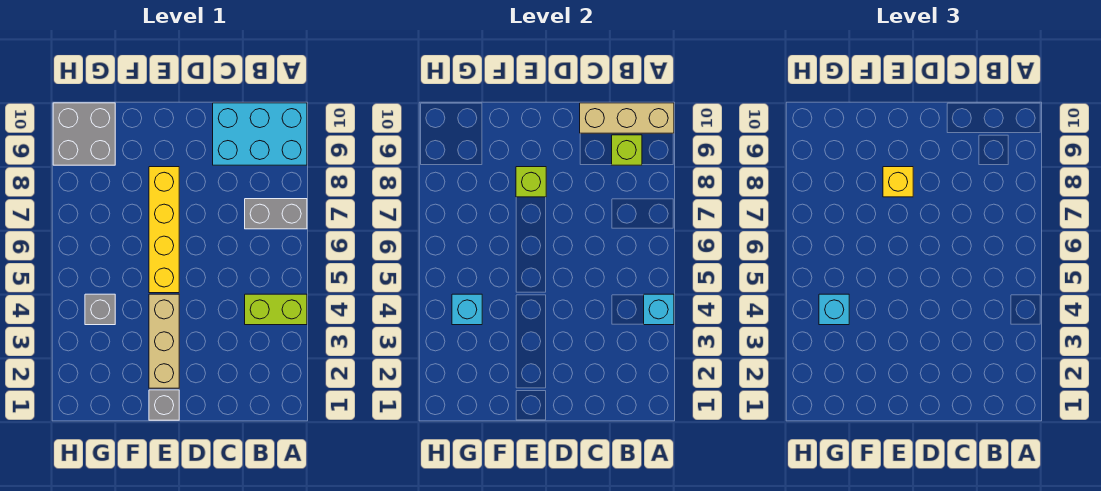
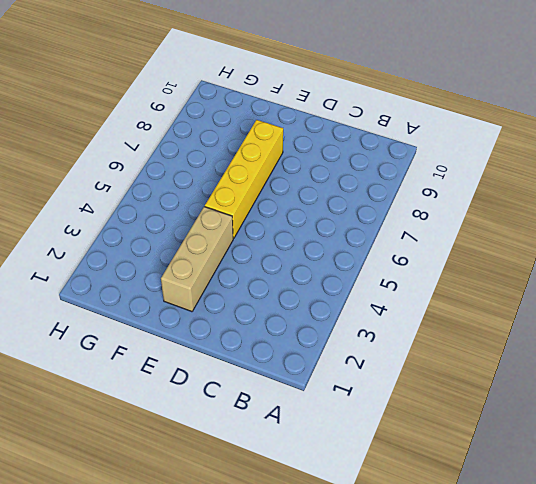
none -> lime 1x2 brick [245,294,307,325]
none -> grey 1x2 brick [245,199,307,229]
none -> cyan 2x3 brick [213,103,307,165]

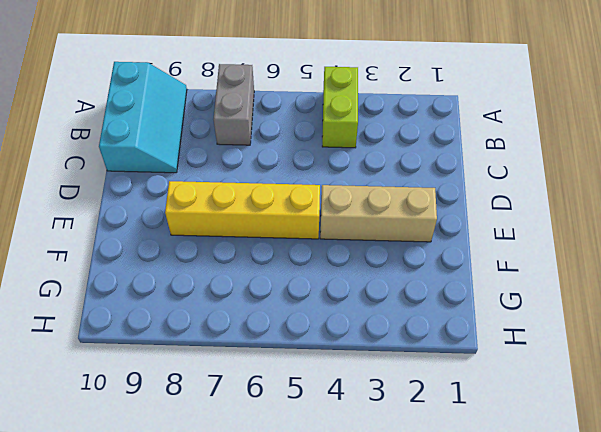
cyan 2x3 slope [99,62,187,173] -> cyan 2x3 brick [213,103,307,165]
none -> grey 1x1 brick [149,390,179,420]
none -> grey 1x1 brick [85,294,115,325]
none -> grey 2x2 brick [53,103,115,165]

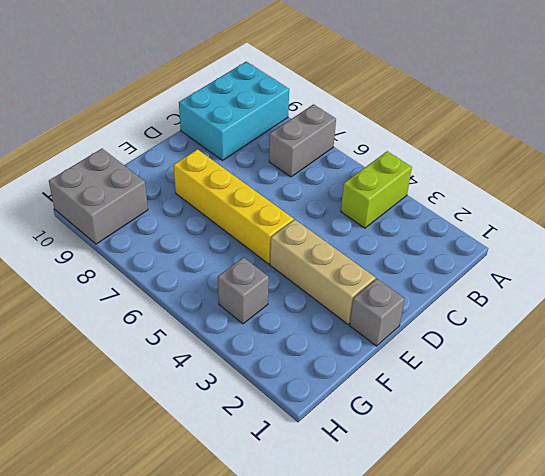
none -> cyan 1x1 brick [644,294,674,325]
none -> tan 1x3 brick [580,103,674,133]
none -> lime 1x1 brick [612,135,642,165]

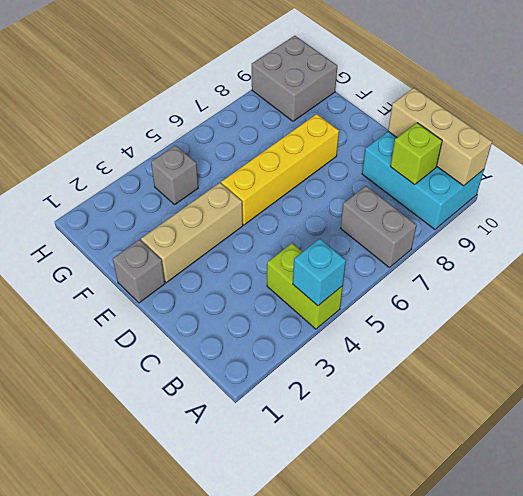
none -> lime 1x1 brick [516,167,546,197]
none -> cyan 1x1 brick [452,294,482,325]
none -> yellow 1x1 brick [883,167,913,197]

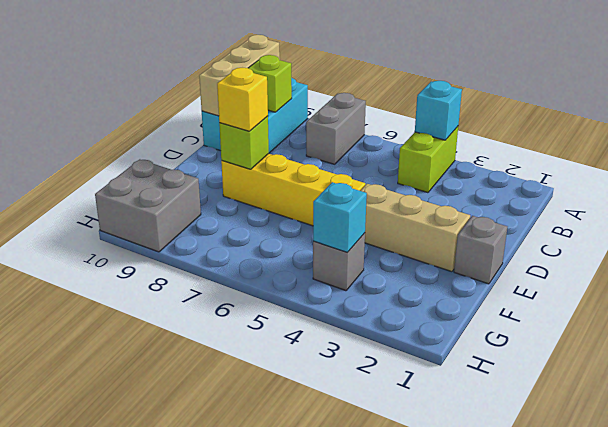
none -> cyan 1x1 brick [819,294,849,325]

